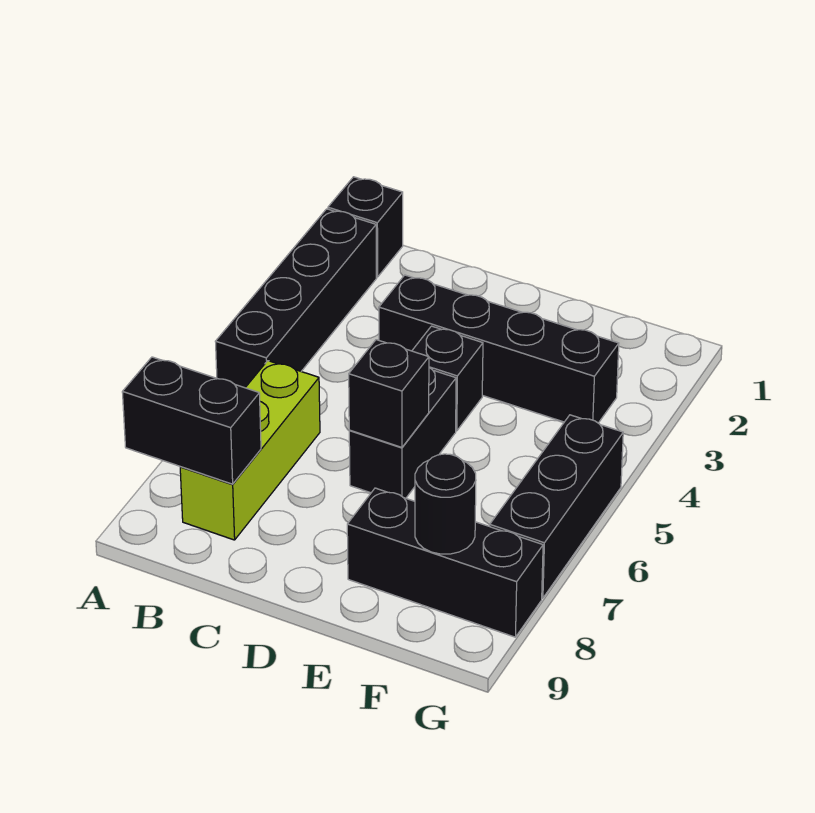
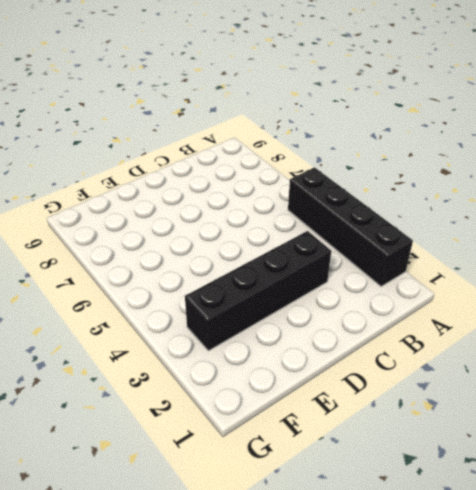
none -> black 1x1 brick [328,177,403,277]
none -> lime 1x3 brick [180,361,320,540]

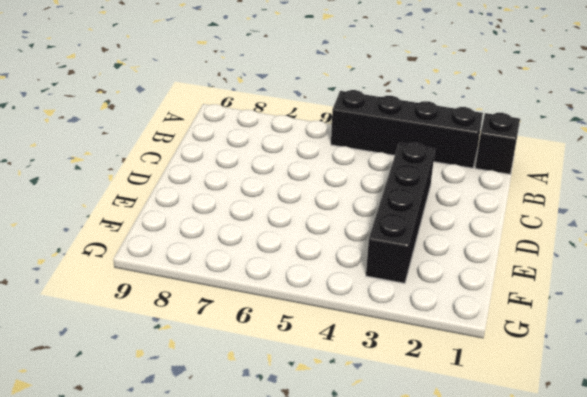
none -> lime 1x3 brick [180,361,320,540]
none -> black 1x1 brick [412,326,483,431]

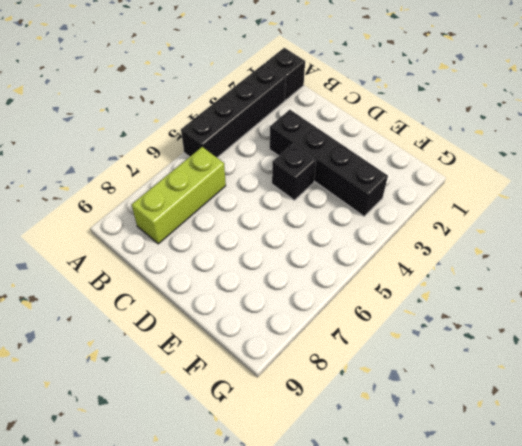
none -> black 1x2 brick [349,368,456,498]
none -> black 1x3 brick [347,488,543,637]

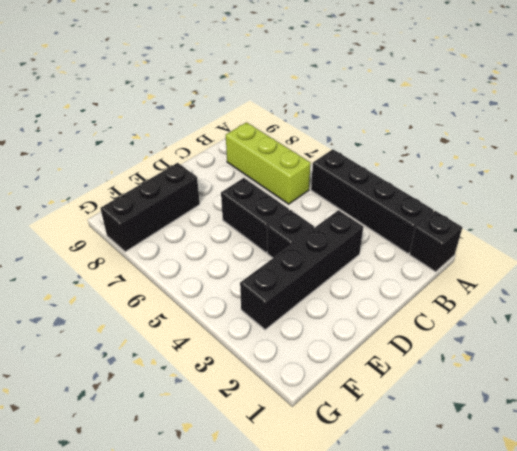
none -> black 1x3 brick [490,415,623,598]
none -> black 1x2 brick [122,357,261,484]

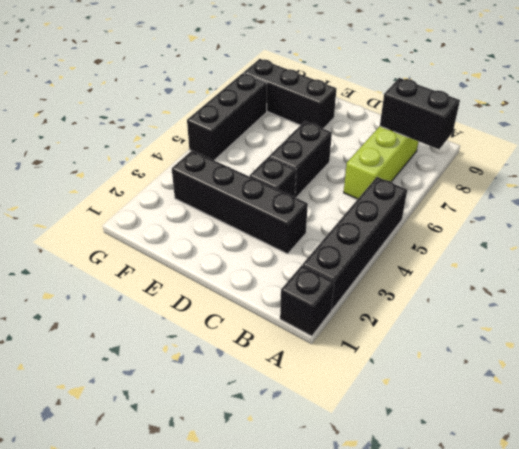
none -> black 1x1 brick [349,340,429,447]
none -> black 1x1 round brick [415,454,476,554]

